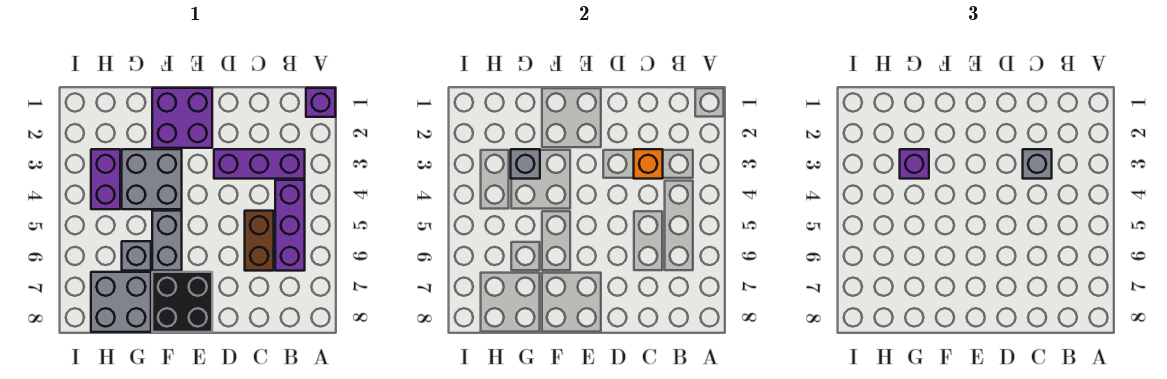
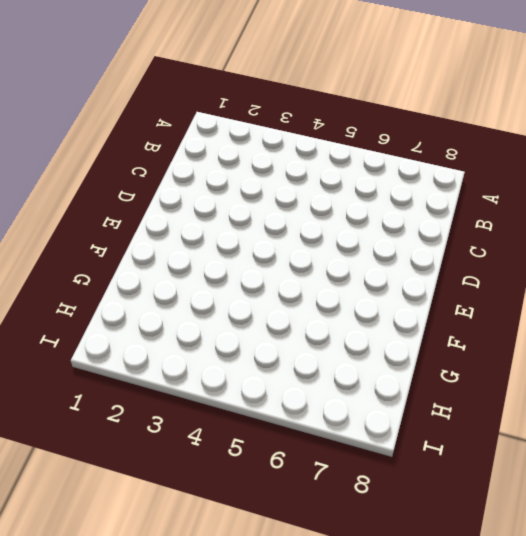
none -> purple 1x1 brick [306,88,335,117]
none -> purple 1x3 brick [214,149,305,179]
none -> purple 1x3 brick [275,180,305,271]

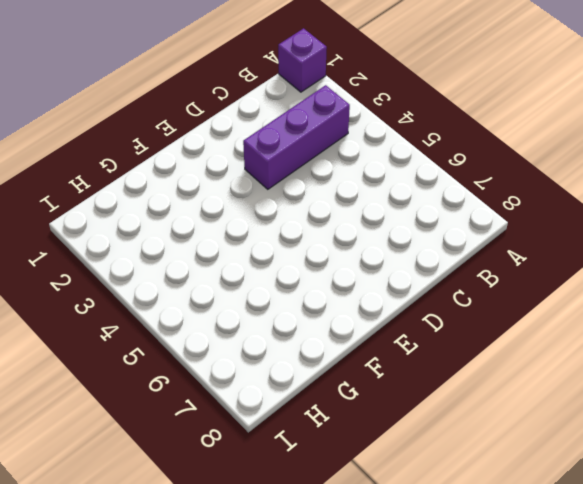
none -> purple 1x3 brick [275,180,305,271]
none -> brown 1x2 brick [245,211,274,271]
none -> purple 2x2 brick [152,88,212,148]

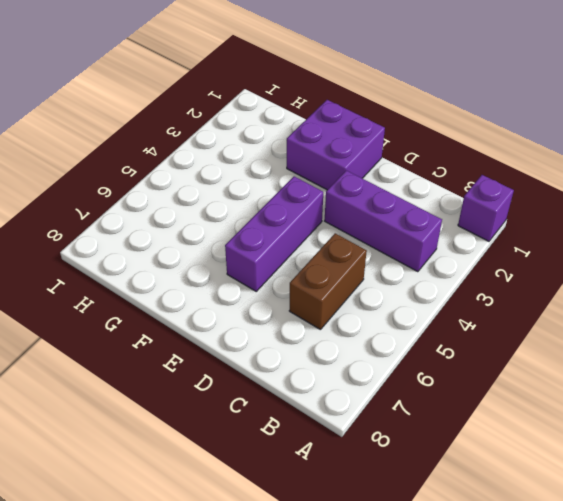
purple 1x3 brick [225,176,323,291] -> purple 1x3 brick moved to [275,180,305,271]
none -> black 2x2 brick [152,272,212,332]
none -> grey 2x2 brick [122,149,182,209]
none -> grey 1x2 brick [152,211,182,271]

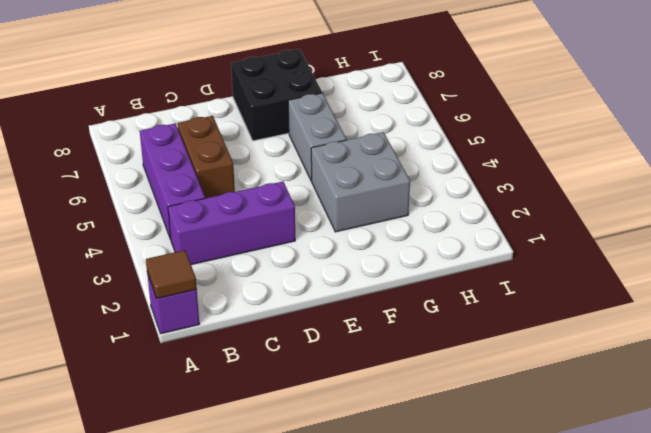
brown 1x1 tile [146,250,197,298] -> none
none -> purple 2x2 brick [152,88,212,148]
none -> grey 1x1 brick [122,241,151,271]
none -> grey 2x2 brick [91,272,151,332]

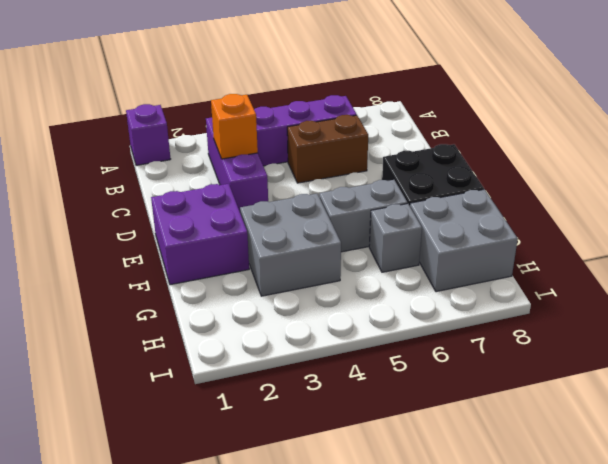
none -> purple 1x2 brick [91,149,120,209]
none -> grey 1x1 brick [511,149,540,179]
none -> grey 1x1 brick [1023,149,1052,179]

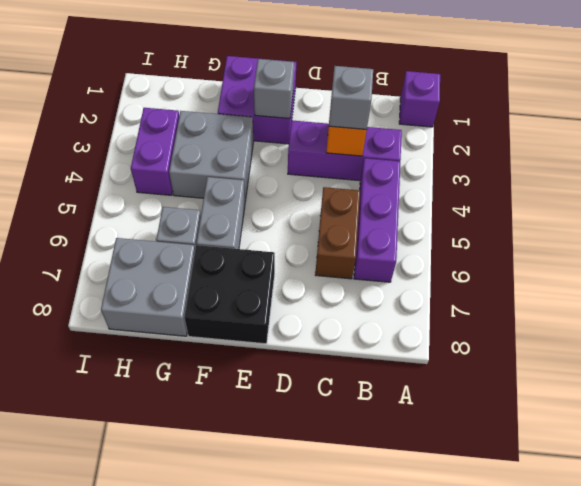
grey 1x1 brick [254,59,294,119] -> grey 1x1 brick moved to [511,149,540,179]
none -> purple 1x1 brick [900,149,929,179]

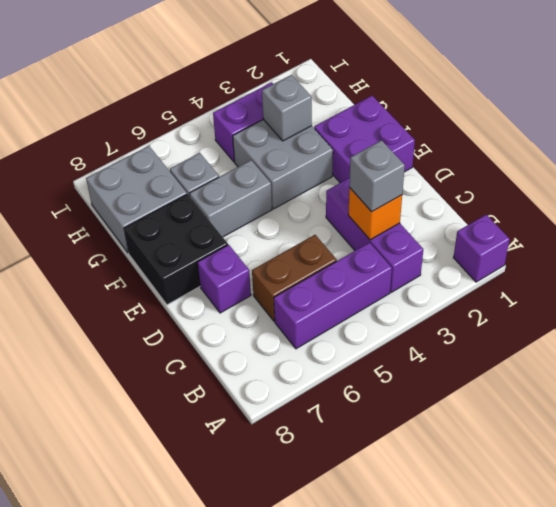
purple 1x1 brick [197,245,251,313] -> purple 1x1 brick moved to [900,149,929,179]

